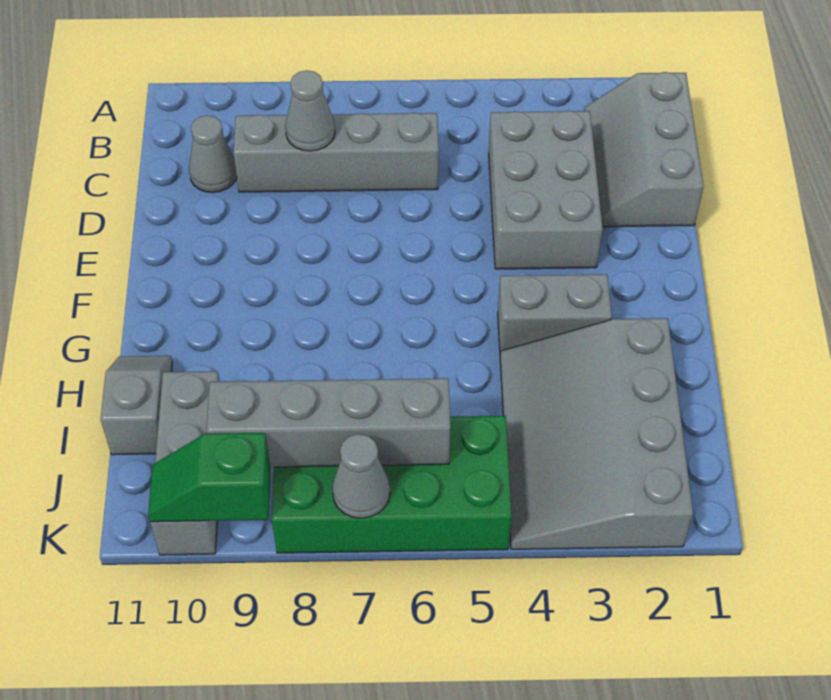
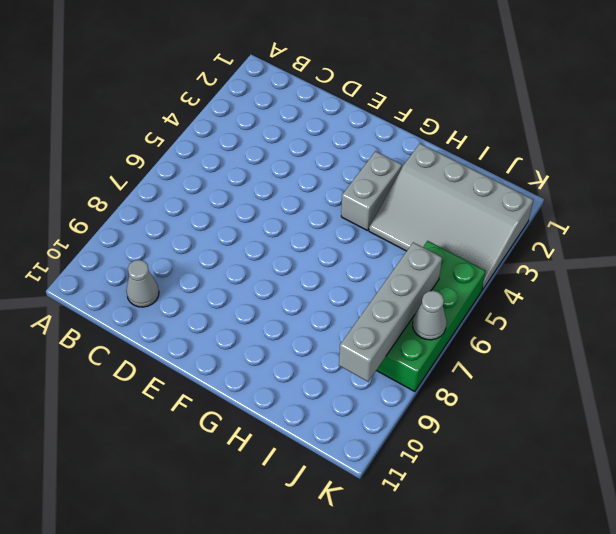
none -> grey 2x3 slope [584,72,704,227]
none -> grey 2x3 brick [489,111,603,269]
none -> grey 1x4 brick [233,113,439,192]

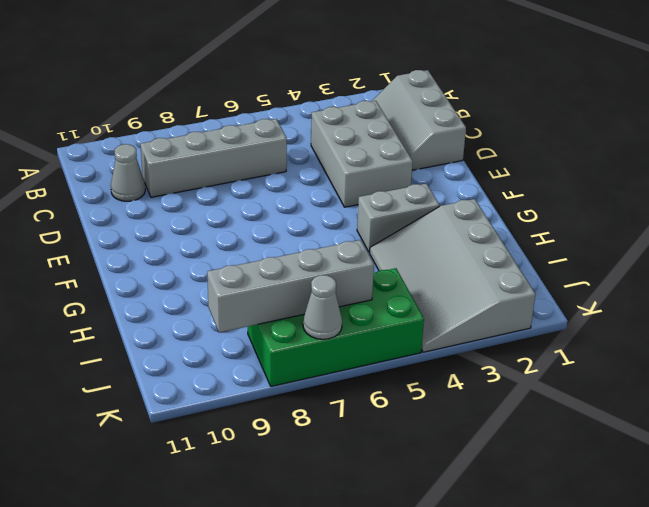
none -> grey 1x2 slope [101,356,172,455]
none -> grey 1x3 brick [150,371,219,555]
none -> grey 1x1 cone [285,70,335,151]

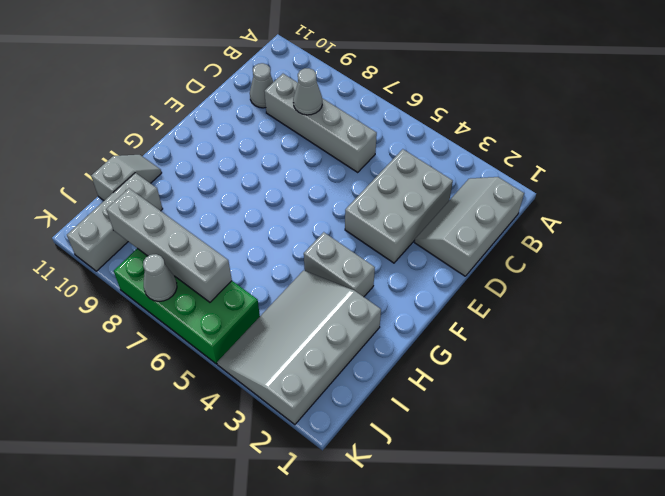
none -> green 1x2 slope [148,433,271,522]

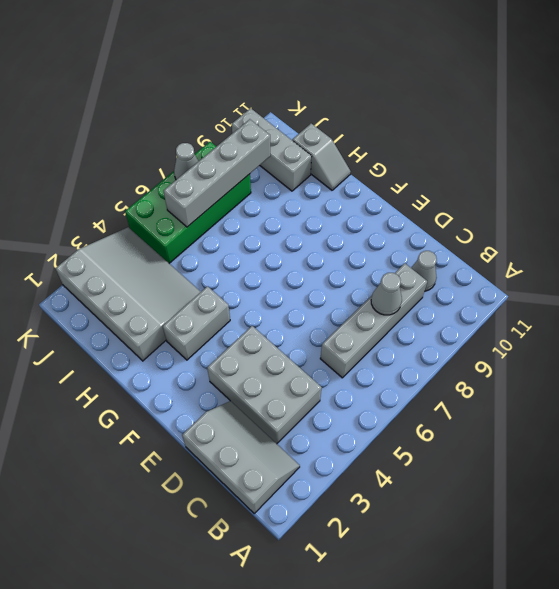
none -> green 1x2 slope [148,433,271,522]

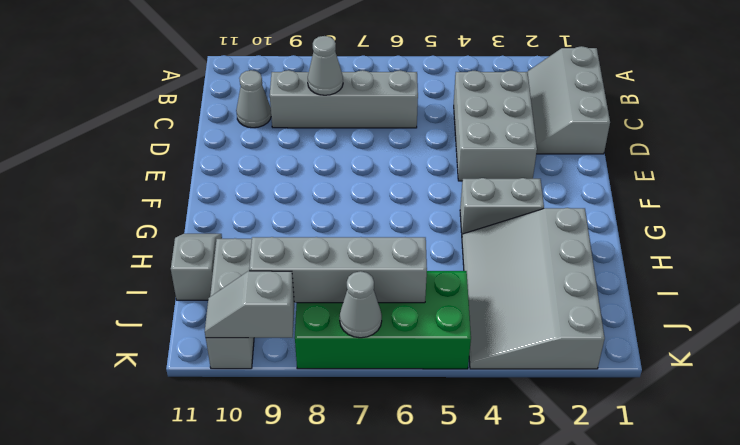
grey 1x2 slope [205,271,294,338] -> green 1x2 slope [148,433,271,522]

